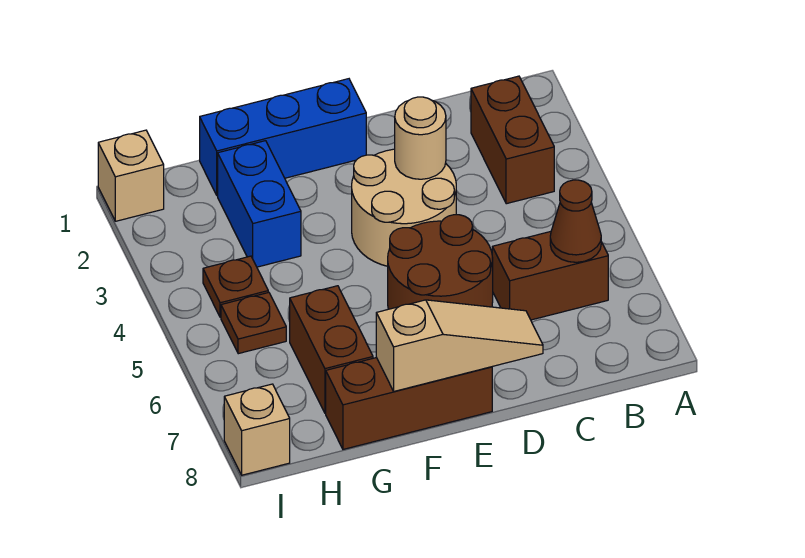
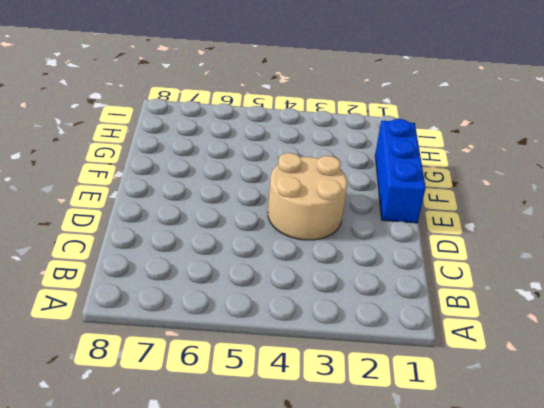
none -> brown 1x2 brick [471,76,554,204]
none -> brown 1x2 brick [492,232,608,320]
none -> brown 2x2 round brick [388,215,493,309]

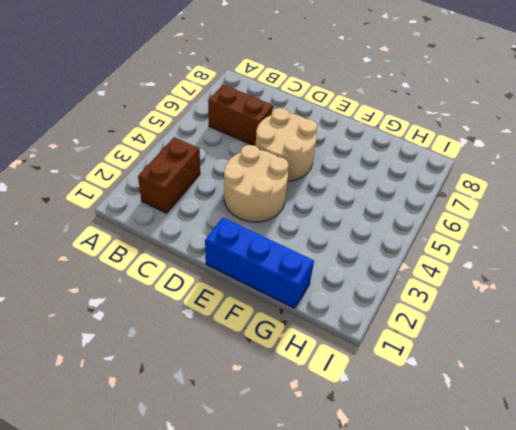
tan 2x2 round brick [256,108,317,181] -> brown 2x2 round brick [388,215,493,309]
none -> brown 1x3 brick [326,358,492,449]
none -> blue 1x2 brick [218,141,301,267]
none -> brown 1x2 brick [290,286,373,413]

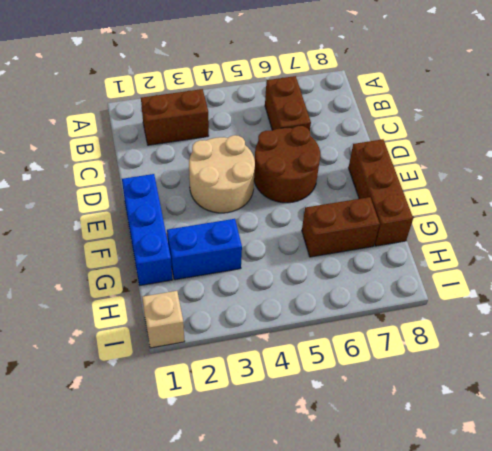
none -> brown 1x1 plate [203,256,268,317]
none -> brown 1x1 plate [221,292,286,354]
none -> tan 1x1 brick [224,384,290,475]

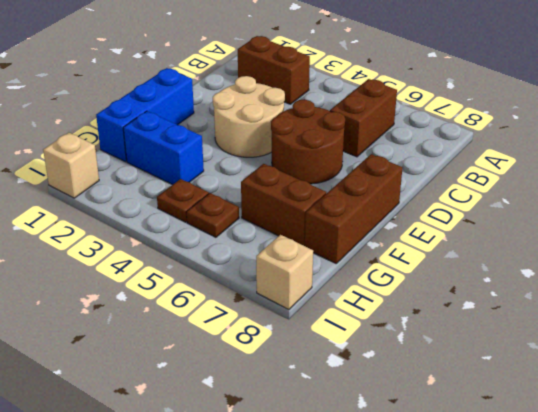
none -> brown 1x1 cone [550,180,601,262]
none -> tan 1x1 round brick [395,97,446,179]
none -> tan 1x3 slope [376,300,543,391]

